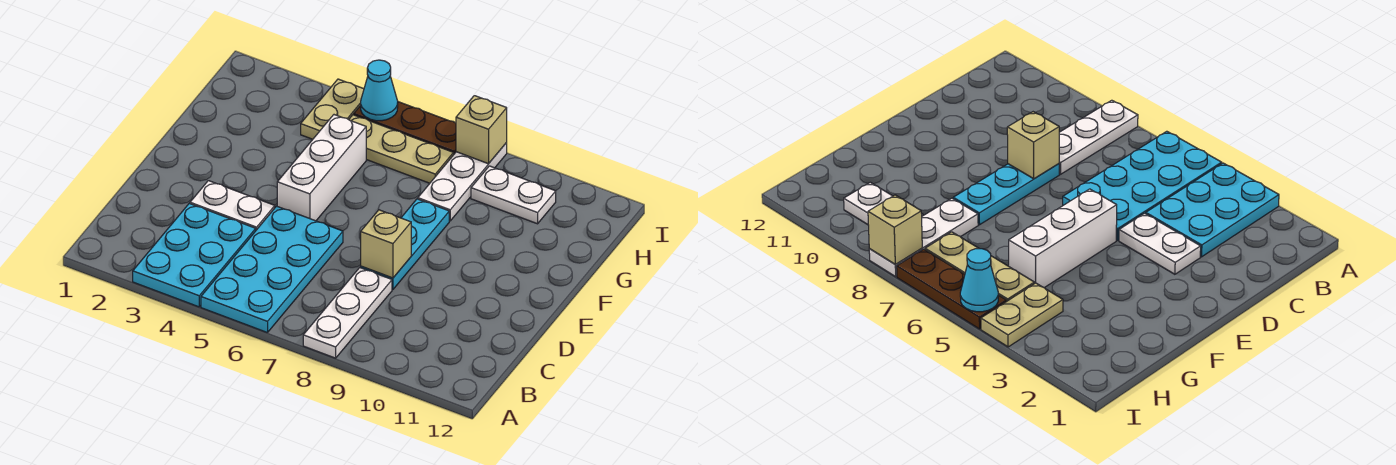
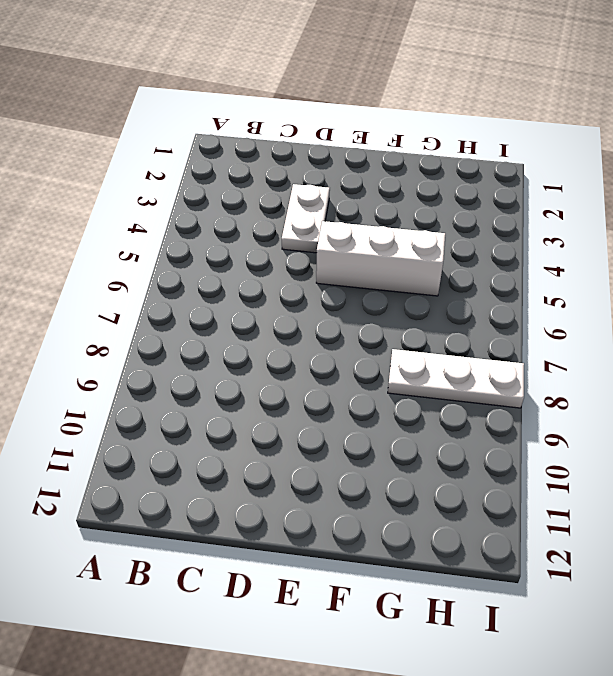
none -> cyan 2x3 plate [133,203,256,307]
none -> cyan 2x4 plate [201,206,343,333]
none -> white 1x3 plate [303,268,392,358]

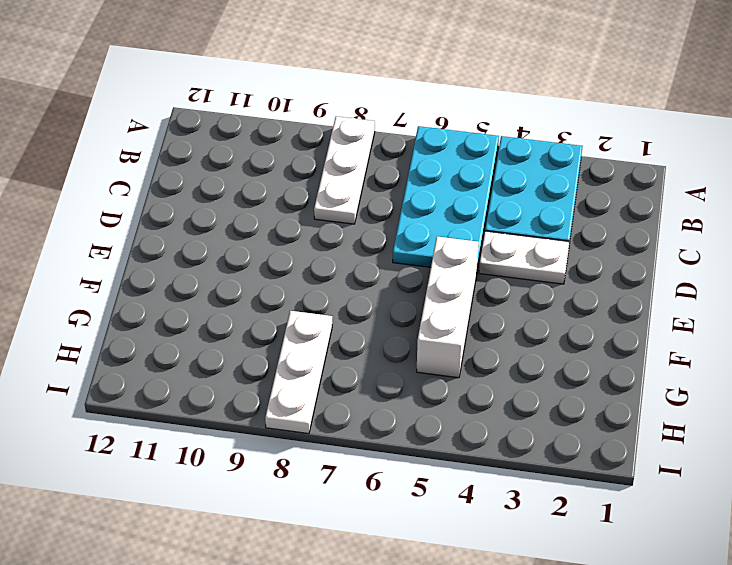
none -> cyan 1x3 plate [361,199,449,290]
none -> tan 1x2 plate [301,79,364,139]
none -> tan 1x3 plate [349,115,454,183]

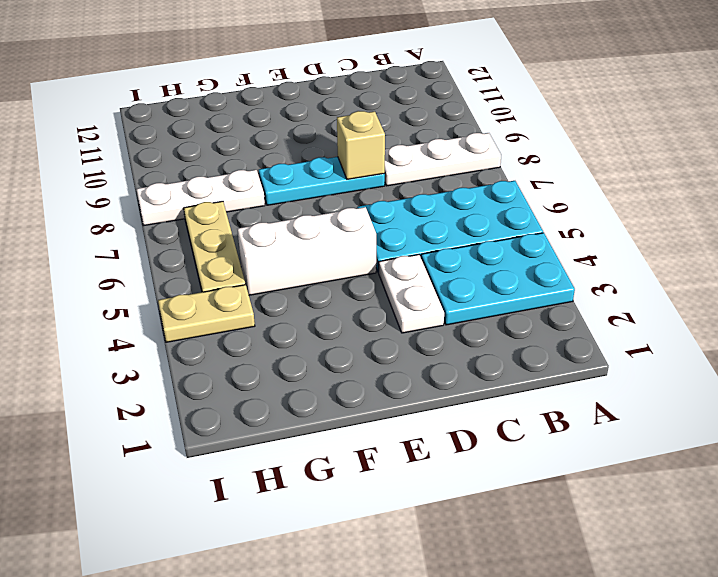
none -> white 1x2 plate [471,166,556,224]
none -> brown 1x3 plate [354,102,456,154]
none -> cyan 1x1 cone [361,60,398,121]

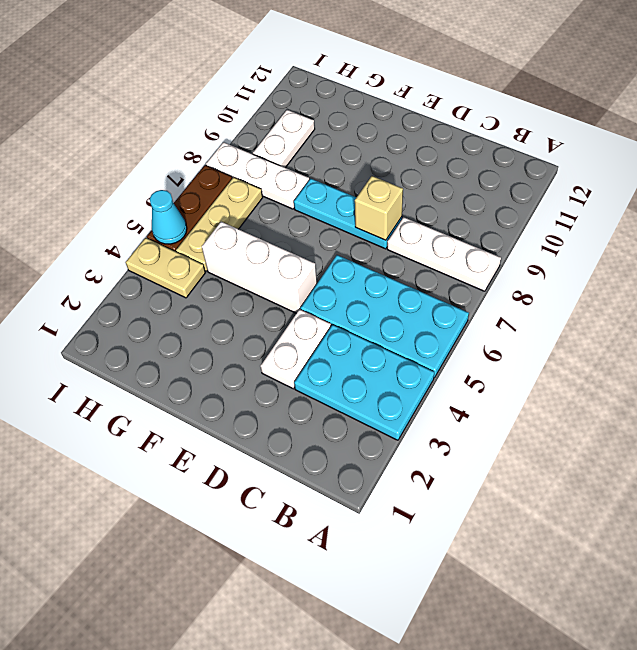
none -> tan 1x1 brick [456,96,507,164]

